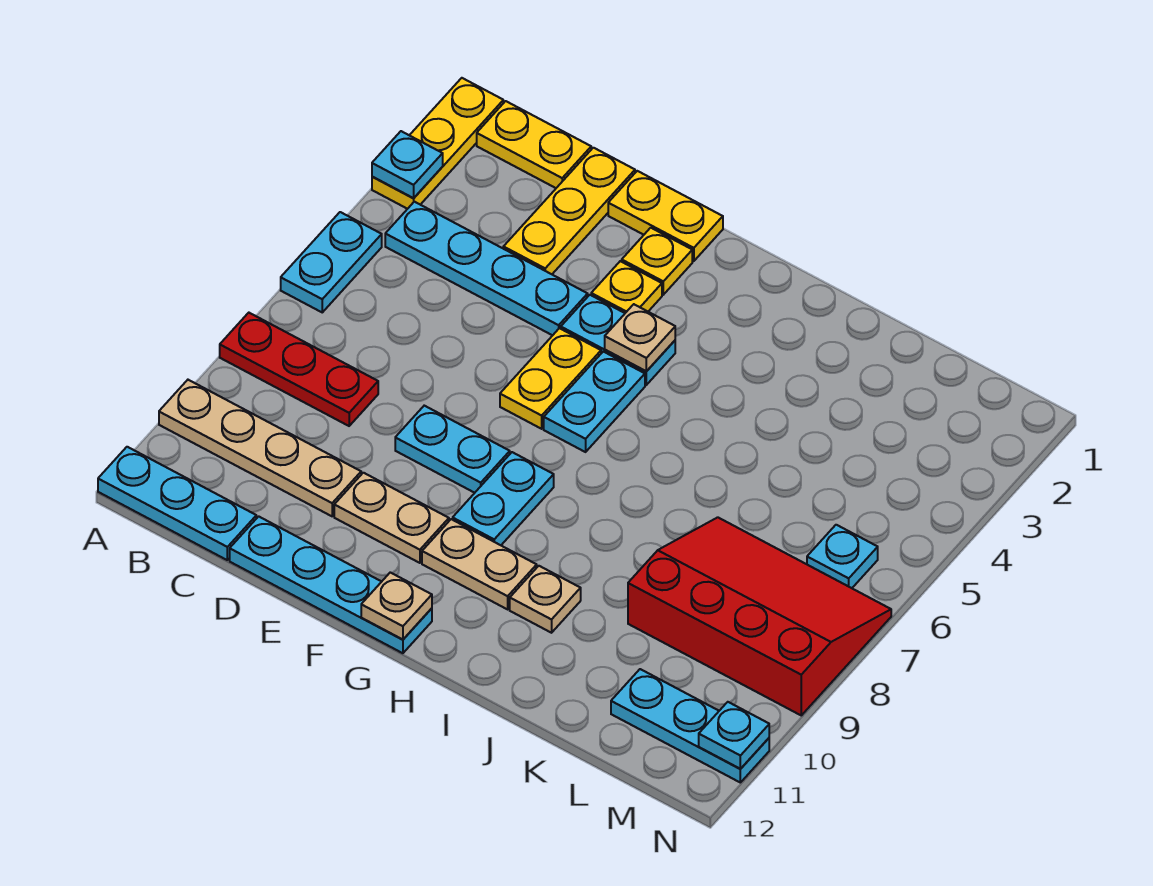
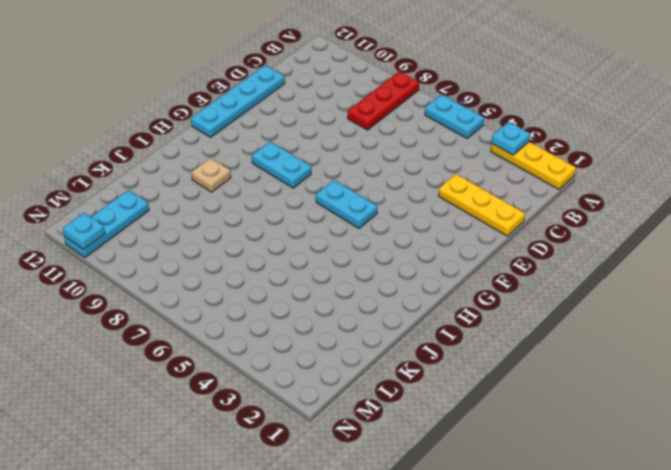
none -> tan 1x4 plate [159,380,361,516]
none -> cyan 1x3 plate [98,447,256,560]
none -> yellow 1x2 plate [477,101,591,188]

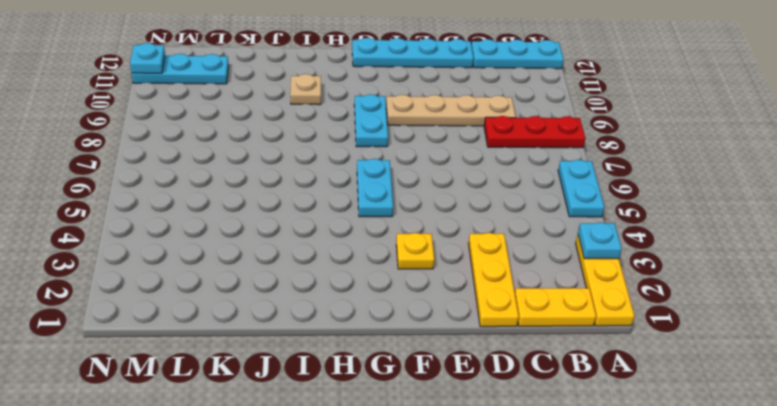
tan 1x4 plate [386,95,516,126] -> tan 1x4 plate moved to [159,380,361,516]
none -> cyan 1x4 plate [385,202,588,335]
none -> yellow 1x2 plate [608,171,723,261]
none -> cyan 1x2 plate [395,406,510,493]

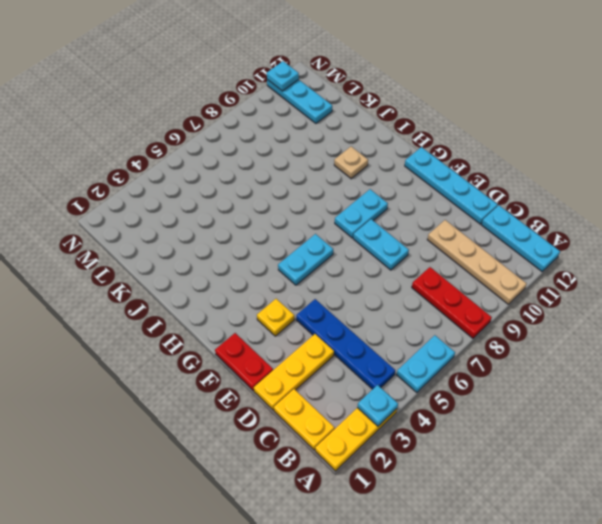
blue 1x4 plate [296,299,395,389] -> cyan 1x4 plate [385,202,588,335]
red 1x2 plate [215,333,273,391] -> yellow 1x2 plate [608,171,723,261]
none -> tan 1x2 plate [334,473,449,563]
none -> yellow 1x1 plate [622,228,692,295]
none -> cyan 1x2 plate [561,295,675,385]

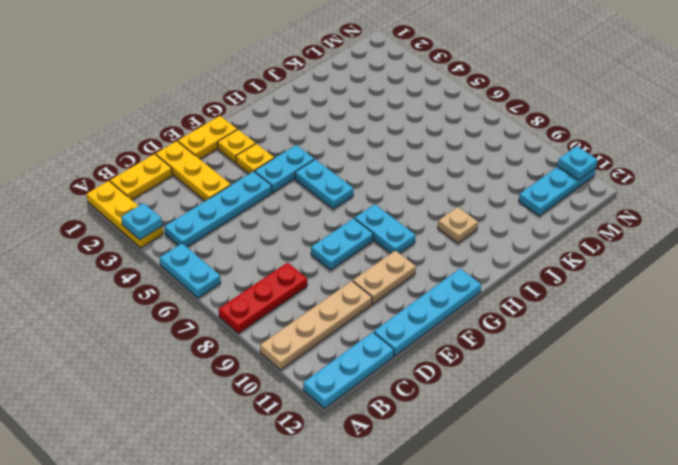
none -> yellow 1x2 plate [500,328,601,429]
none -> tan 1x2 plate [422,519,537,609]
none -> red 3x4 slope [628,517,891,715]

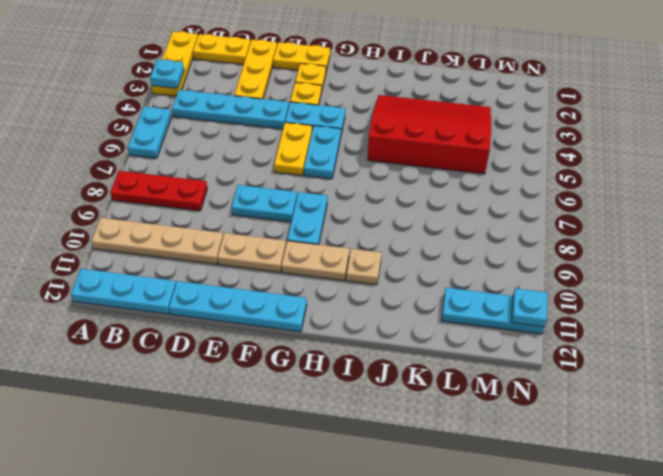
red 3x4 slope [368,95,491,174] -> red 3x4 slope moved to [628,517,891,715]
none -> cyan 1x1 plate [807,525,878,588]
none -> tan 1x1 plate [605,304,675,371]
none -> tan 1x1 plate [361,572,432,639]

